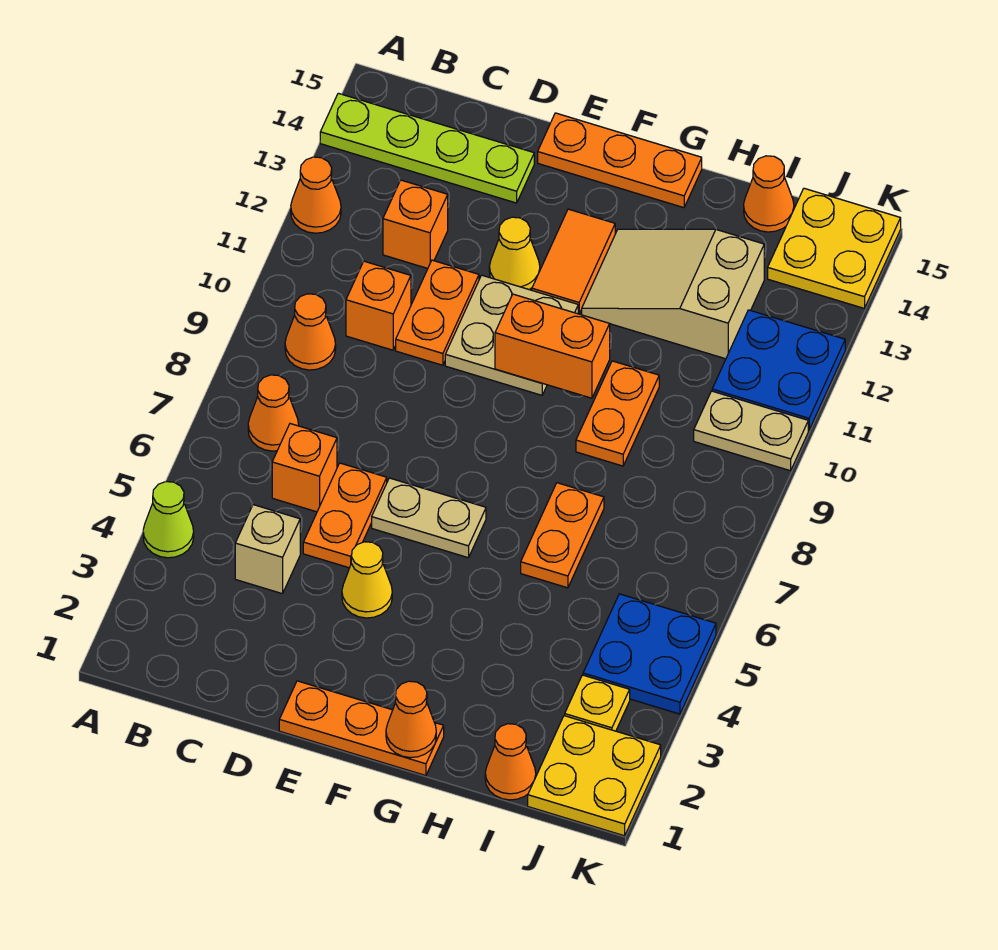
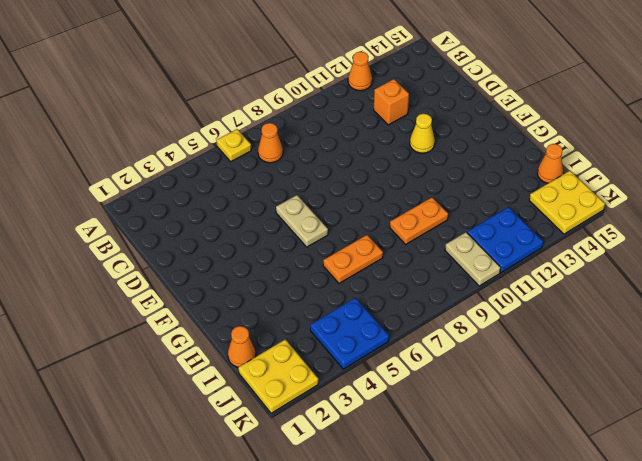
yellow 1x1 plate [216,129,251,162] -> yellow 1x1 plate moved to [565,675,630,731]
none -> lime 1x1 cone [143,482,194,558]
none -> lime 1x4 plate [320,93,534,203]
none -> orange 1x1 cone [285,294,336,370]
none -> tan 1x1 brick [235,505,300,594]

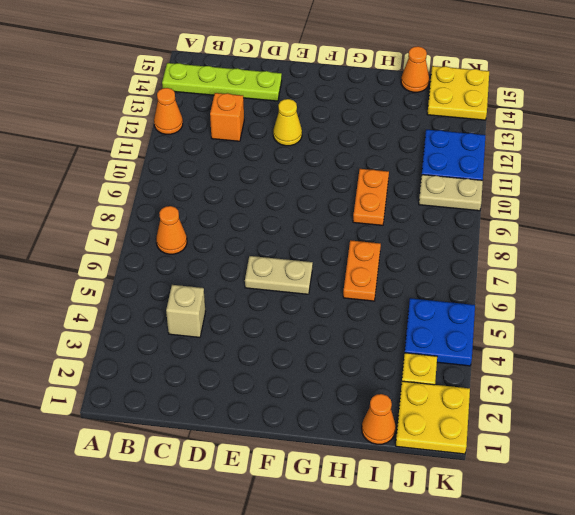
none -> lime 1x1 cone [143,482,194,558]
none -> orange 1x1 cone [285,294,336,370]
none -> orange 1x1 brick [272,424,337,512]
none -> orange 1x1 brick [346,261,411,350]

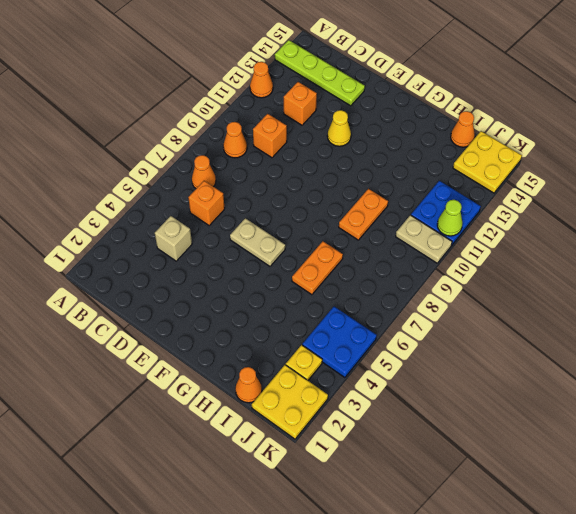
lime 1x1 cone [437,200,463,236] -> lime 1x1 cone moved to [143,482,194,558]
none -> orange 1x2 plate [303,463,387,568]
none -> orange 1x2 plate [396,260,479,365]
none -> orange 1x3 plate [279,681,444,776]
none -> yellow 1x1 cone [342,542,392,618]

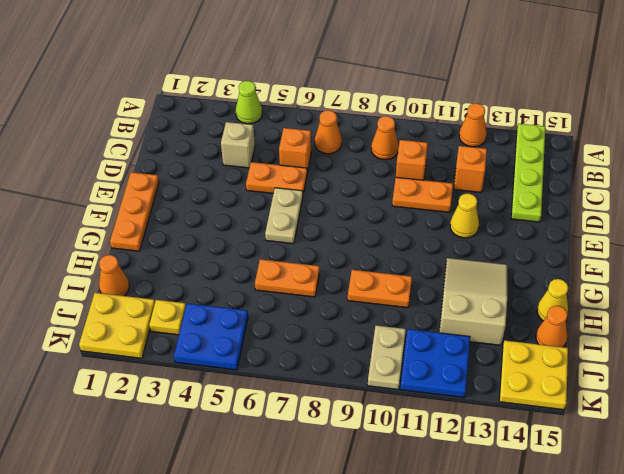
yellow 1x1 cone [537,279,568,321] -> yellow 1x1 cone moved to [342,542,392,618]
none -> tan 2x2 plate [445,275,578,395]
none -> orange 1x3 plate [538,113,702,208]
none -> orange 1x2 tile [532,209,615,314]
none -> orange 1x2 brick [495,294,610,398]

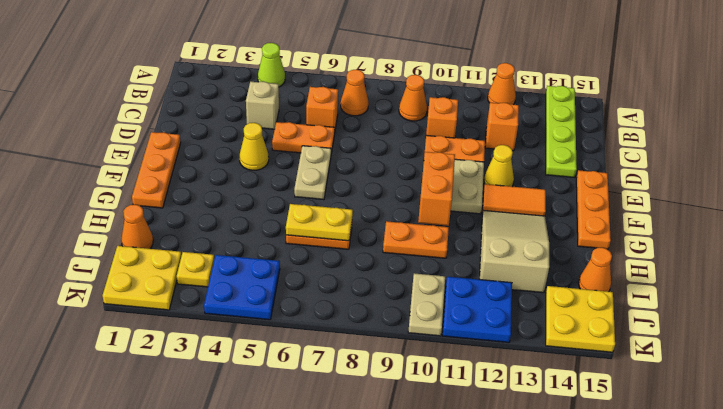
yellow 1x2 plate [286,204,353,241] -> none
none -> orange 1x1 cone [386,681,436,758]

